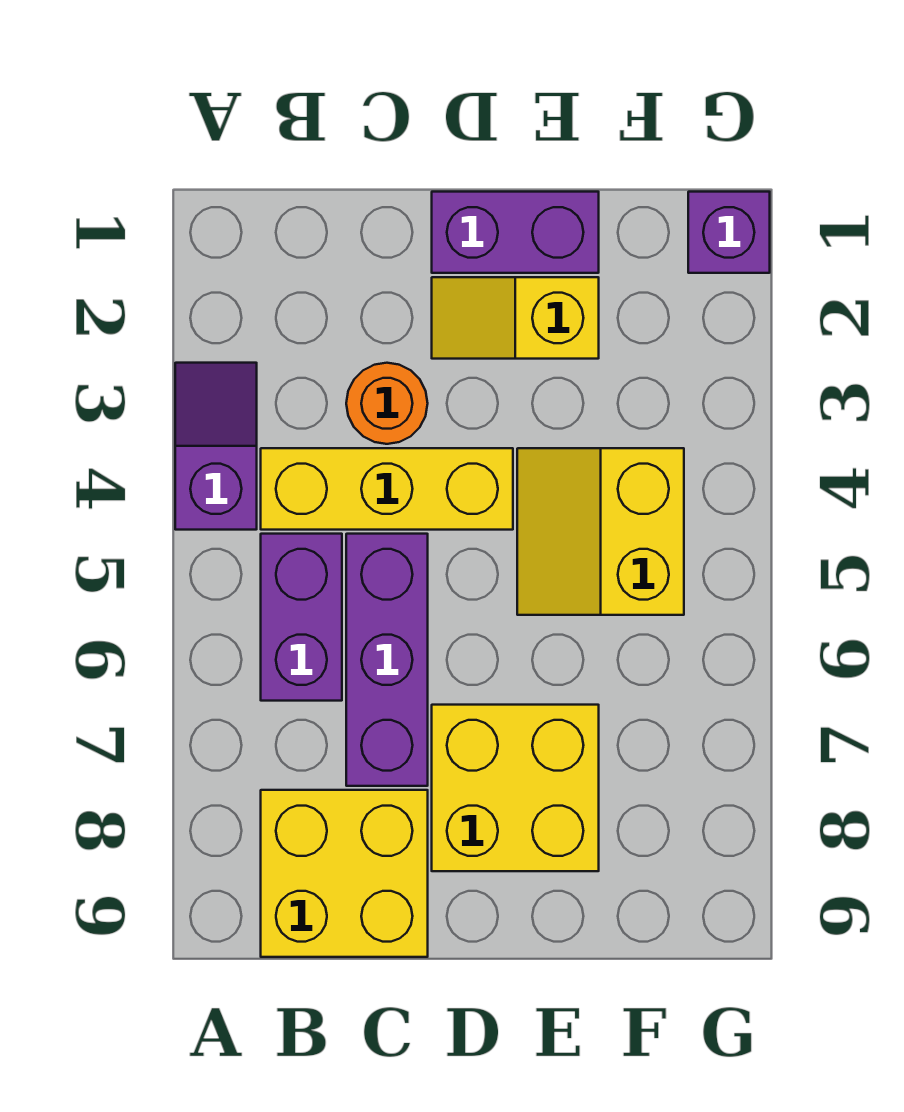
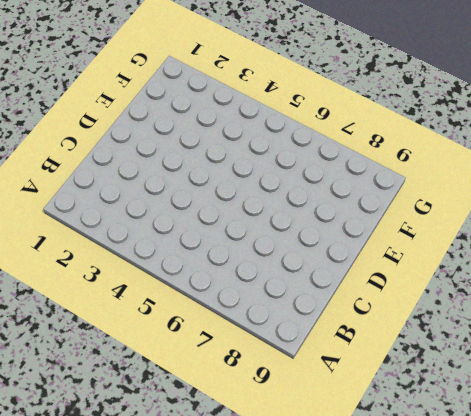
none -> purple 1x2 slope [175,363,257,530]
none -> yellow 1x3 brick [261,448,513,530]

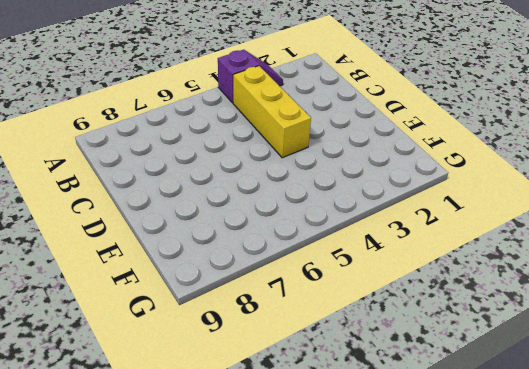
none -> purple 1x2 brick [261,534,342,701]
none -> yellow 2x2 brick [261,790,428,957]

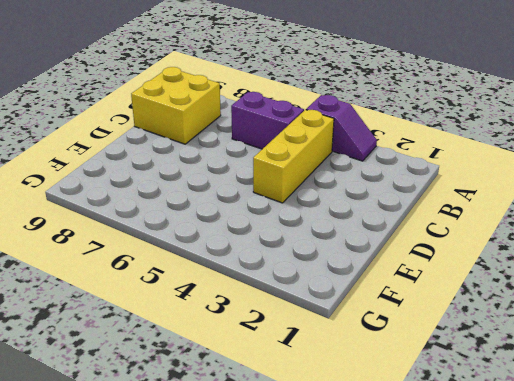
none -> orange 1x1 round brick [346,363,428,444]
none -> purple 1x3 brick [346,534,428,786]

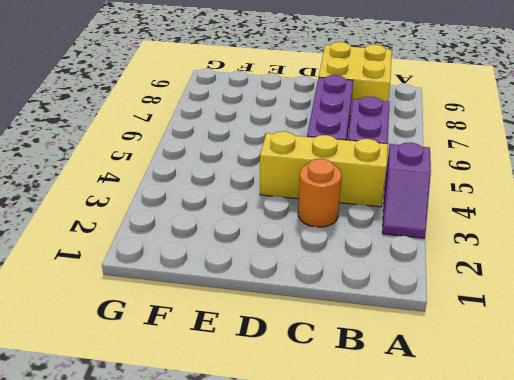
none -> purple 1x2 brick [432,192,599,273]
none -> yellow 1x2 slope [432,277,599,359]

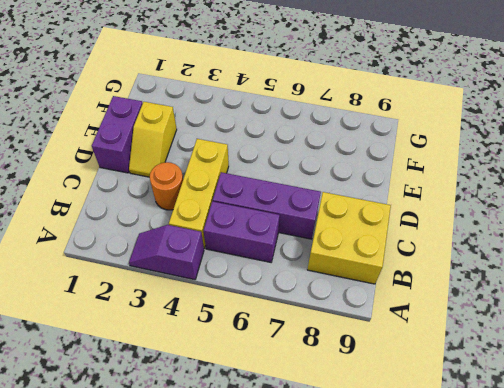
none -> yellow 2x2 brick [432,705,599,871]
none -> yellow 2x2 slope [517,448,684,615]

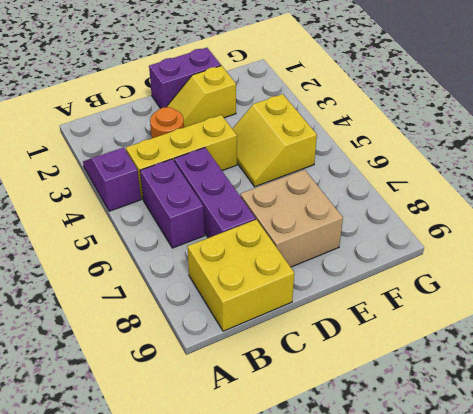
tan 2x2 brick [240,170,343,267] -> yellow 2x2 brick [432,705,599,871]
none -> purple 1x1 brick [688,192,770,273]

